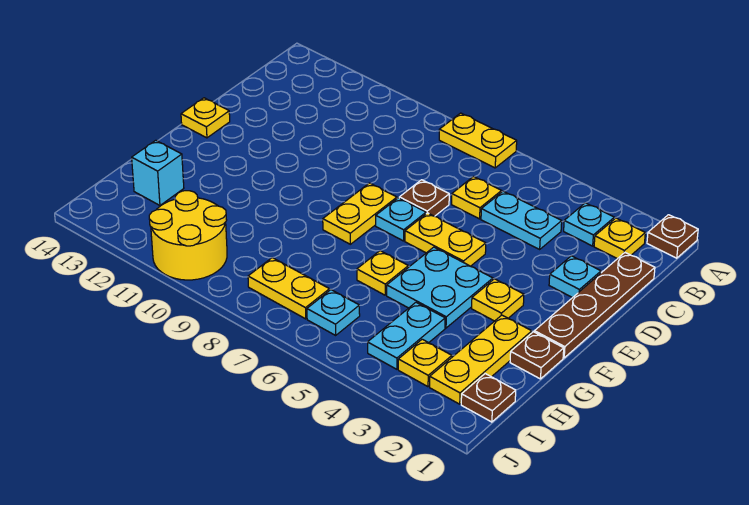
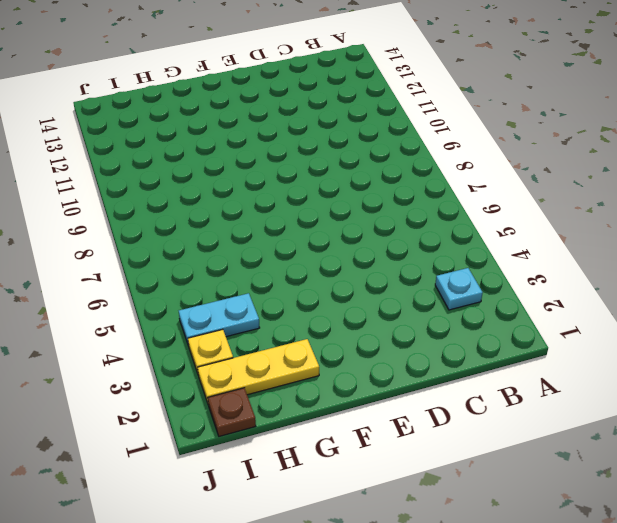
none -> brown 1x1 plate [647,215,698,258]
none -> yellow 1x2 plate [439,113,517,168]
none -> yellow 1x1 plate [594,218,645,259]

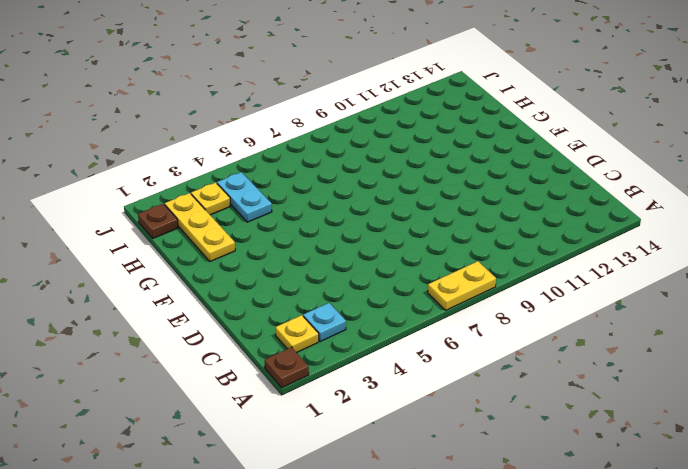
none -> brown 1x4 plate [534,253,655,358]
none -> cyan 1x2 plate [481,191,562,249]
none -> yellow 1x1 plate [452,177,502,219]

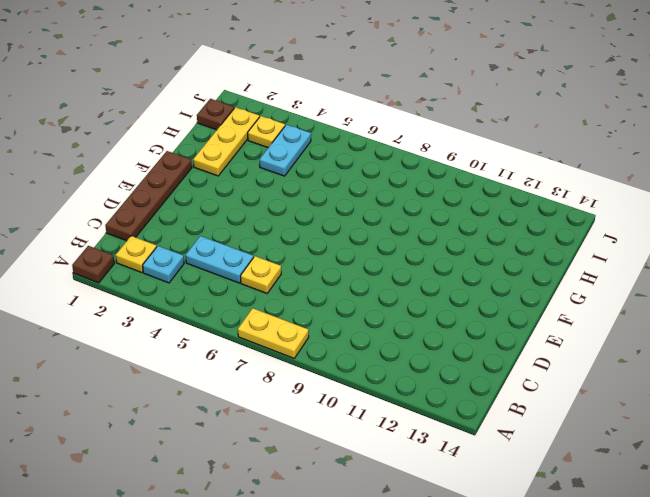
none -> cyan 1x1 plate [549,256,601,298]
none -> brown 1x1 plate [399,180,449,216]
none -> yellow 1x2 plate [405,213,486,266]

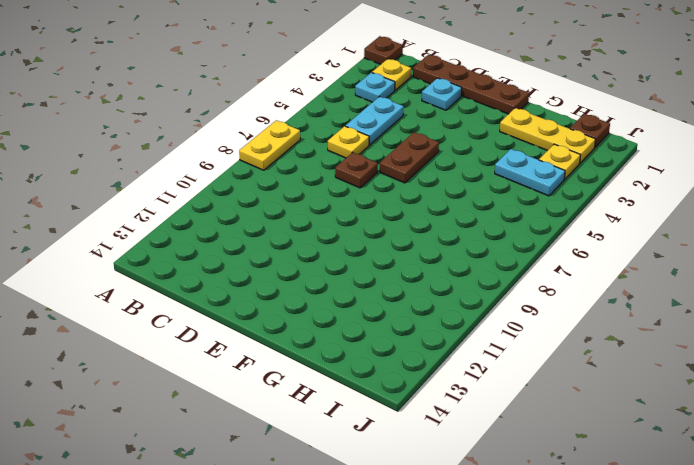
brown 1x2 plate [380,132,439,183] -> yellow 1x2 plate [405,213,486,266]
none -> cyan 1x1 plate [376,198,426,241]
none -> yellow 1x2 plate [323,183,397,244]
none -> yellow 1x1 plate [181,98,230,138]

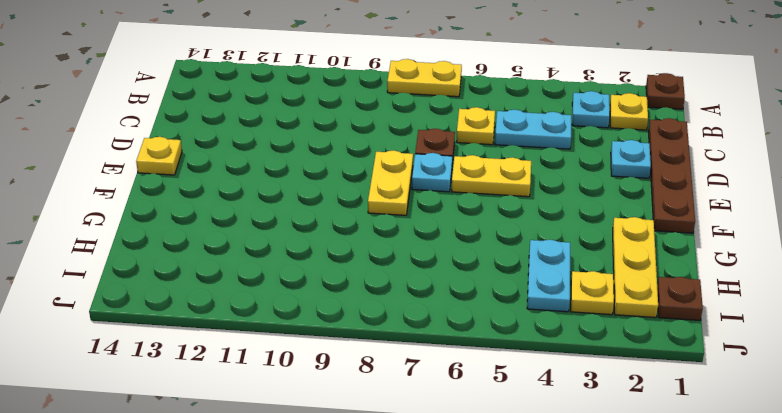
none -> yellow 1x1 plate [472,279,524,321]
none -> cyan 2x2 plate [387,247,493,328]
none -> brown 1x1 plate [510,332,564,379]

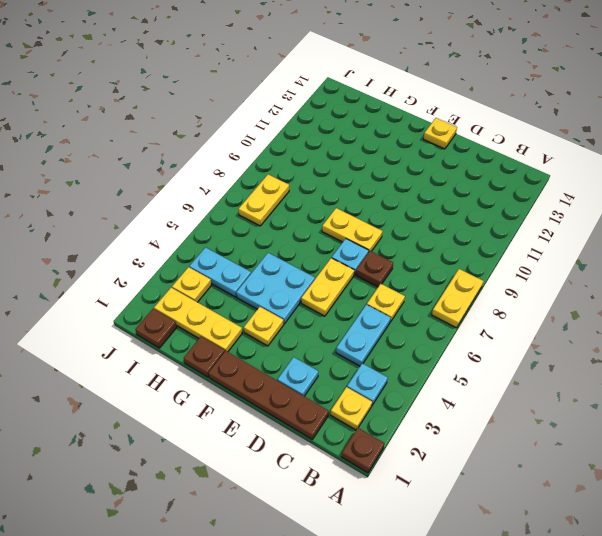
none -> yellow 1x1 plate [357,251,408,295]
none -> cyan 1x1 brick [132,140,184,205]
none -> cyan 1x1 plate [307,290,360,335]

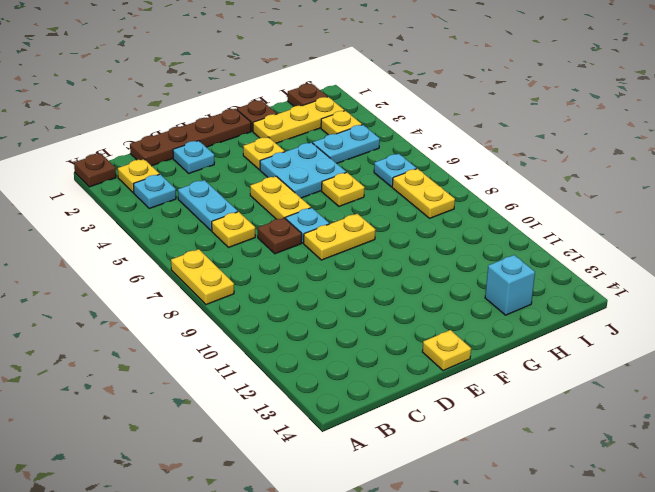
none -> yellow 2x2 round brick [149,191,227,280]

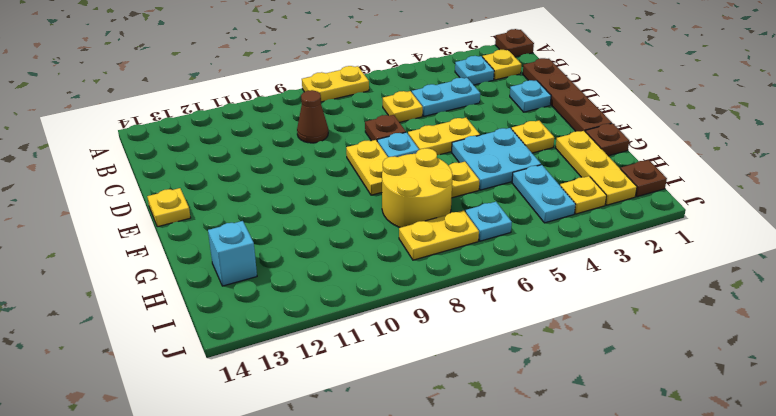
brown 1x1 cone [297,90,328,143] -> none
yellow 2x2 round brick [382,148,452,228] -> yellow 2x2 round brick moved to [149,191,227,280]

